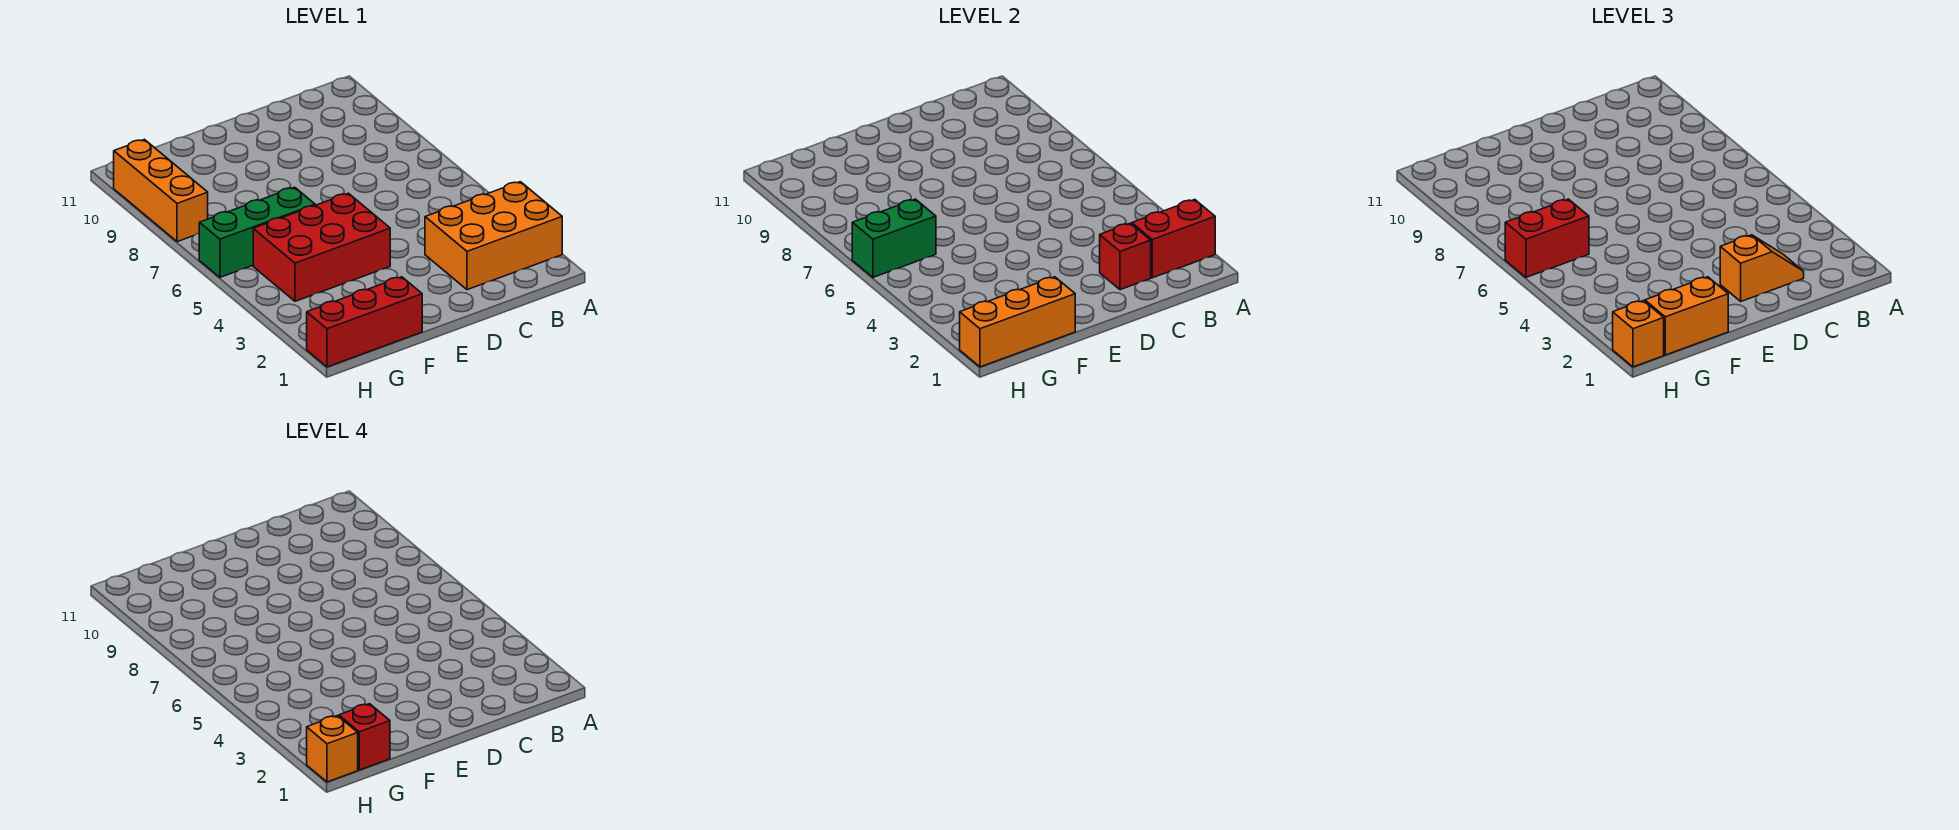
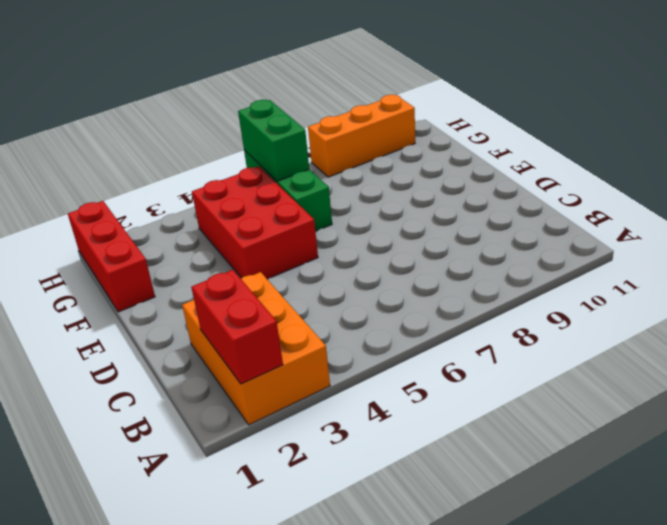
none -> red 1x1 brick [1100,223,1151,290]
none -> orange 1x3 brick [960,277,1075,367]
none -> orange 1x2 slope [1720,235,1804,301]

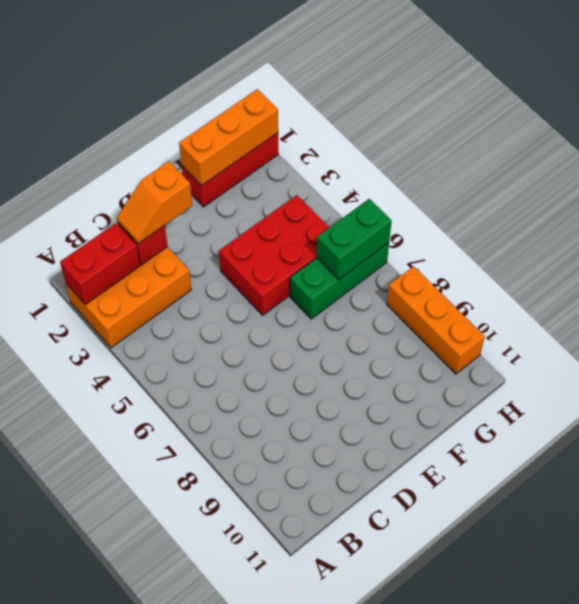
none -> orange 1x2 brick [1645,277,1728,355]
none -> red 1x2 brick [1505,199,1589,277]
none -> orange 1x1 brick [1613,301,1664,367]

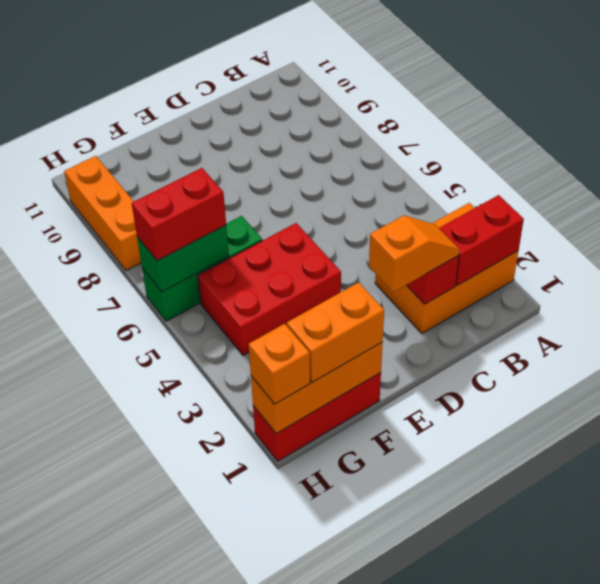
none -> red 1x1 brick [339,704,390,770]
none -> orange 1x1 brick [307,716,358,782]

